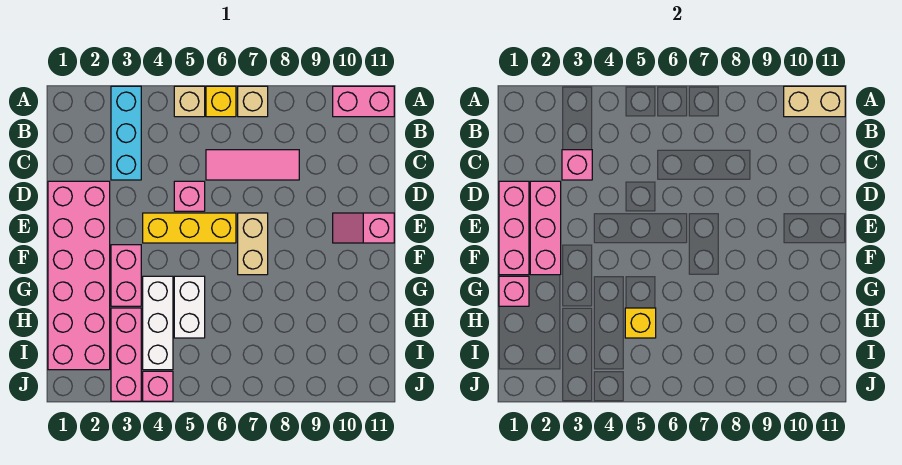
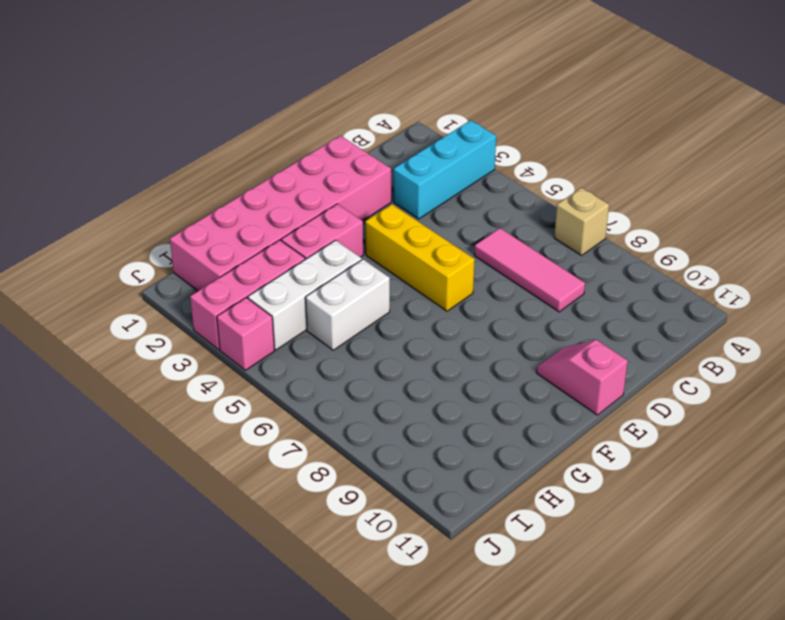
none -> tan 1x1 brick [174,86,205,117]
none -> yellow 1x1 brick [206,86,236,117]
none -> pink 1x2 brick [333,86,394,117]

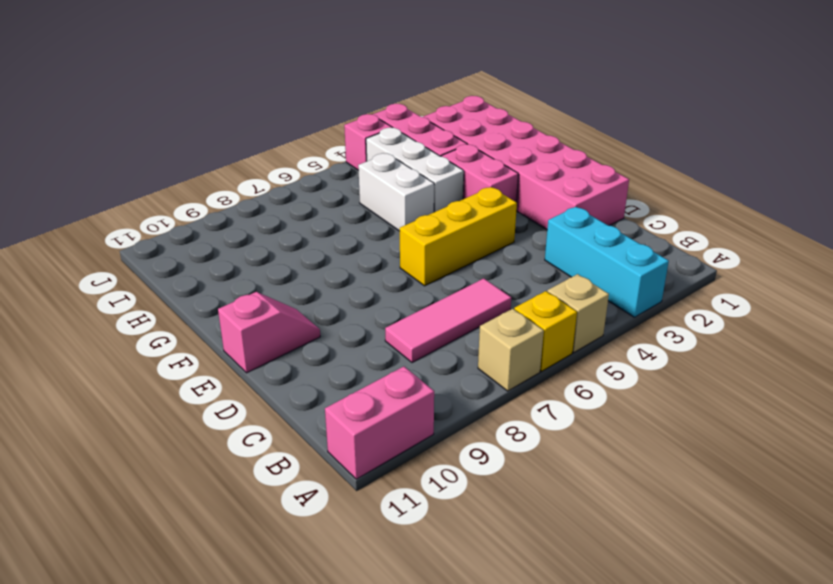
none -> pink 1x1 brick [174,181,205,211]
none -> tan 1x2 brick [238,213,268,275]
none -> tan 1x2 brick [784,86,845,117]

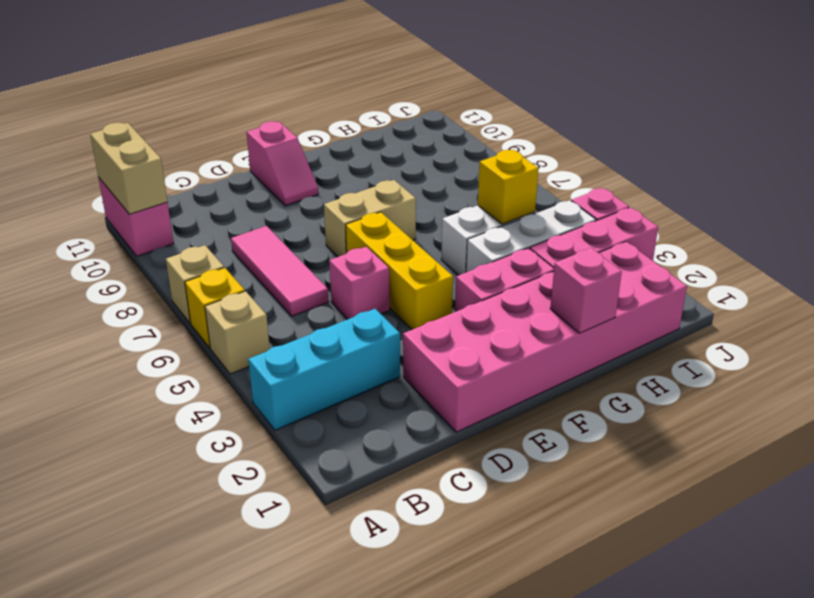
none -> pink 1x1 brick [562,150,592,180]
none -> pink 1x3 brick [499,181,529,275]
none -> pink 1x3 brick [530,181,561,275]

